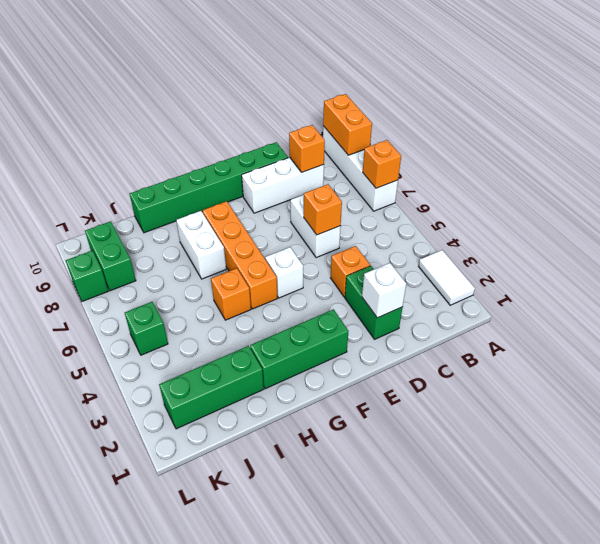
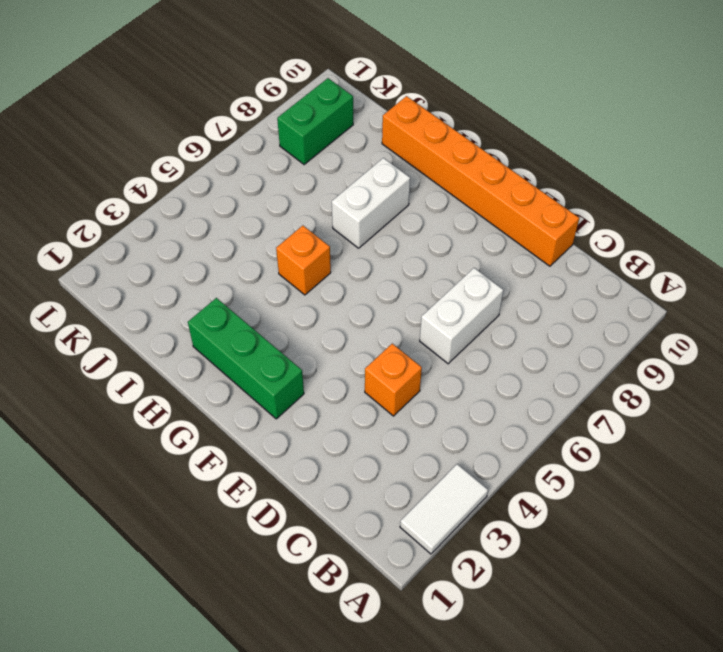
orange 1x6 brick [382,96,579,266] -> green 1x6 brick [130,142,288,233]
none -> white 1x4 brick [323,126,398,211]
none -> white 1x3 brick [242,157,324,213]
none -> green 1x2 brick [345,266,403,339]

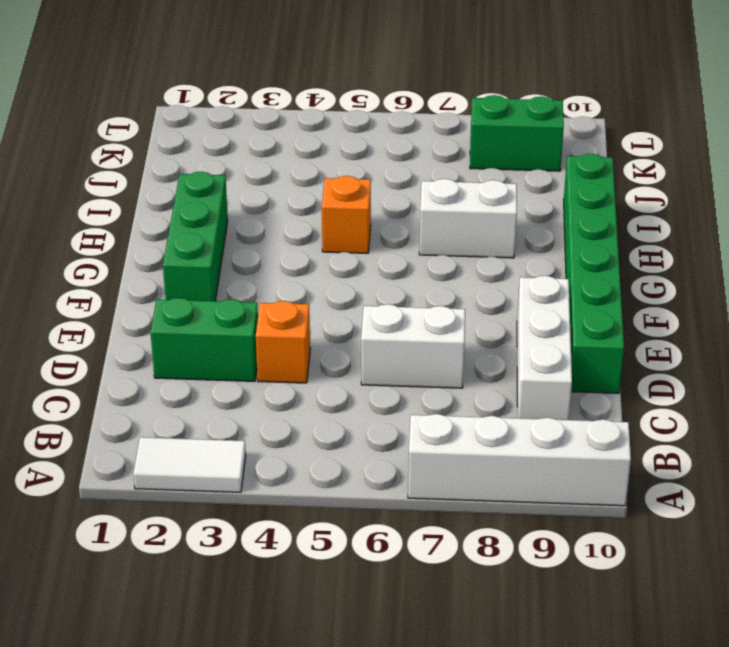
none -> white 1x1 brick [265,247,303,298]
none -> orange 1x4 brick [203,201,277,309]
none -> green 1x3 brick [159,346,264,429]

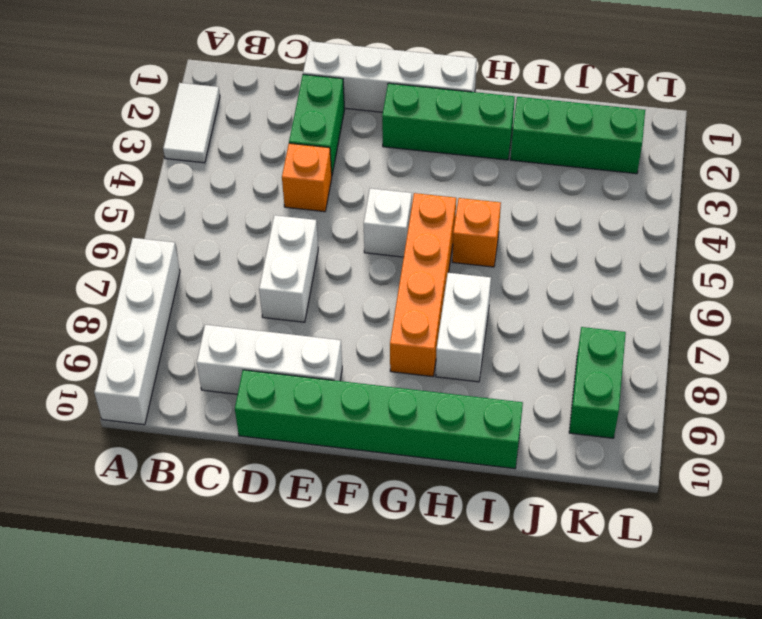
white 1x4 brick [303,41,477,112] -> none
none -> green 1x1 brick [125,302,168,355]
none -> green 1x1 brick [66,251,108,301]
none -> orange 1x1 brick [363,140,401,188]

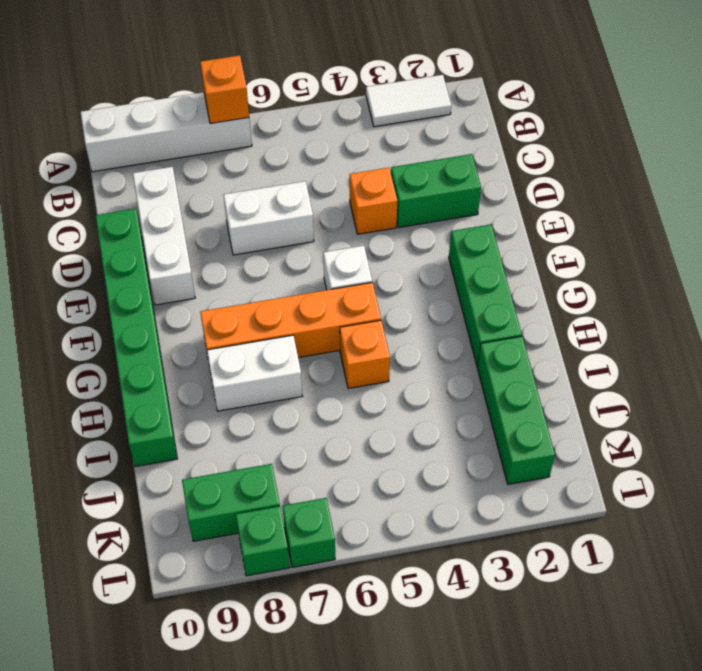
green 1x1 brick [282,498,335,567] -> green 1x1 brick moved to [125,302,168,355]
none -> orange 1x2 brick [323,94,372,155]
none -> orange 1x1 brick [289,125,325,172]
none -> white 1x1 brick [362,263,406,318]

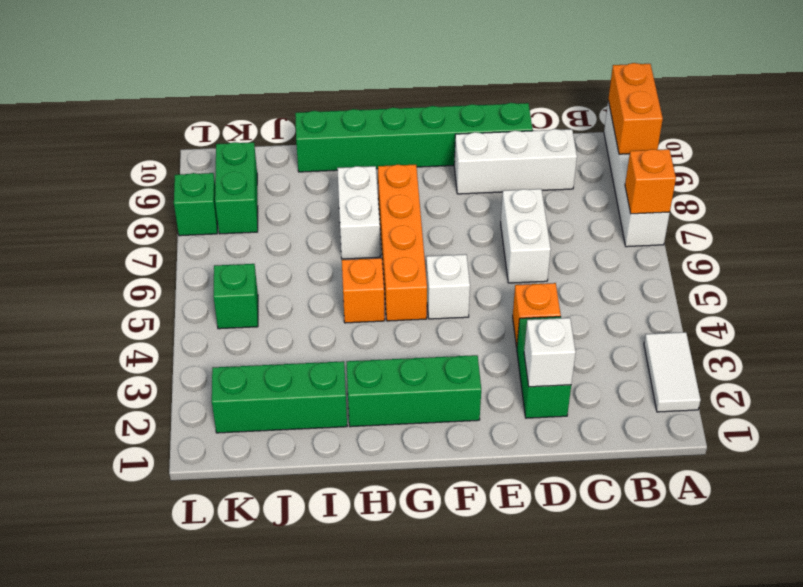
none -> orange 1x1 brick [289,125,325,172]
none -> orange 1x1 brick [304,184,342,235]

